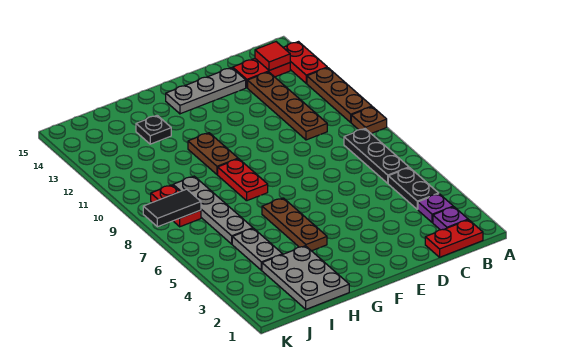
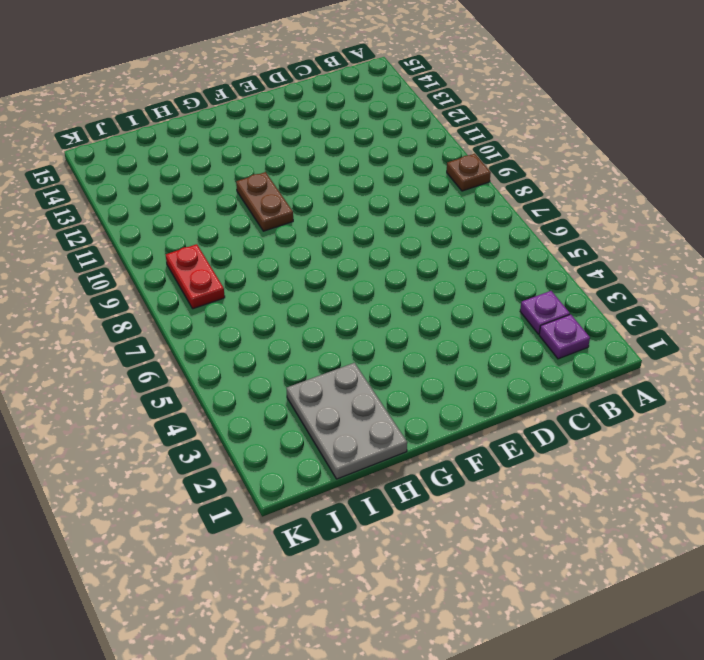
none -> brown 1x3 plate [307,68,372,122]
none -> red 1x2 plate [283,42,327,83]
none -> red 1x2 plate [425,220,483,257]

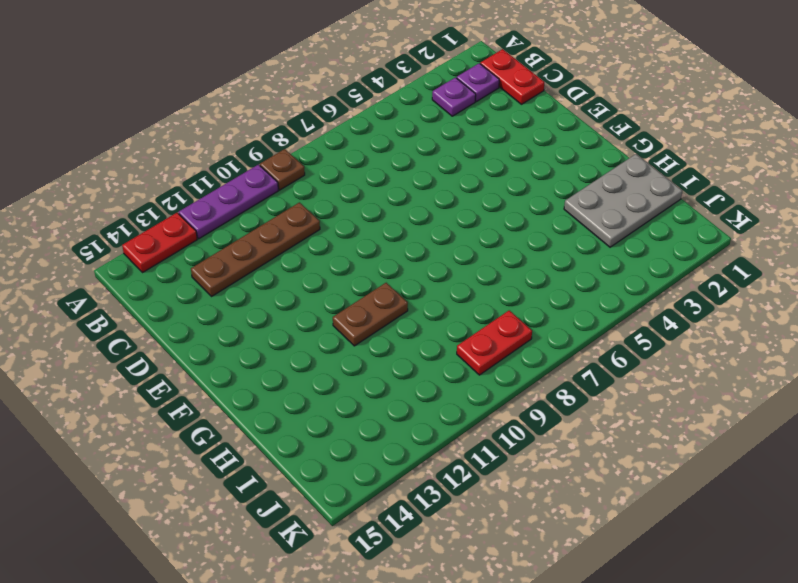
purple 1x3 plate [179,165,278,239] -> brown 1x3 plate [307,68,372,122]
none -> black 1x2 plate [388,168,439,209]
none -> black 1x3 plate [344,129,409,183]
none -> red 1x2 plate [233,59,290,88]

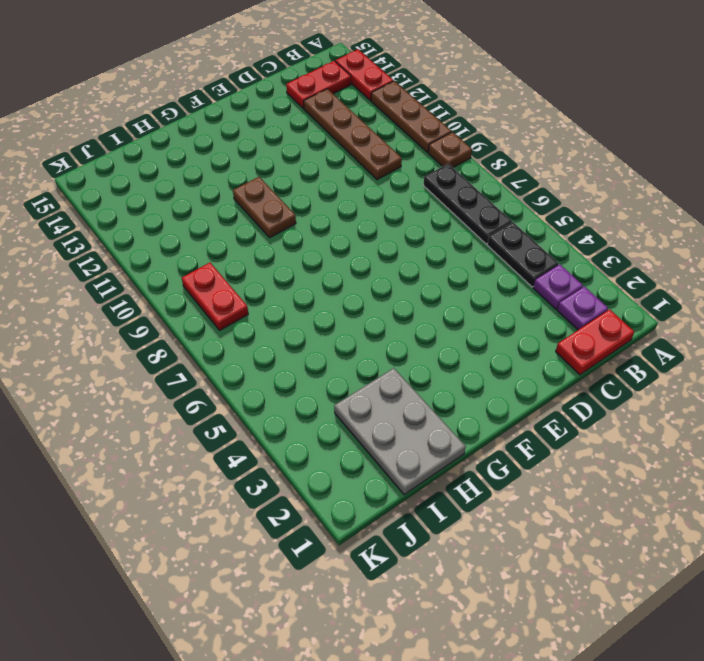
none -> grey 1x3 plate [166,68,246,114]
none -> brown 1x3 plate [262,198,327,251]
none -> red 1x2 plate [218,159,268,201]

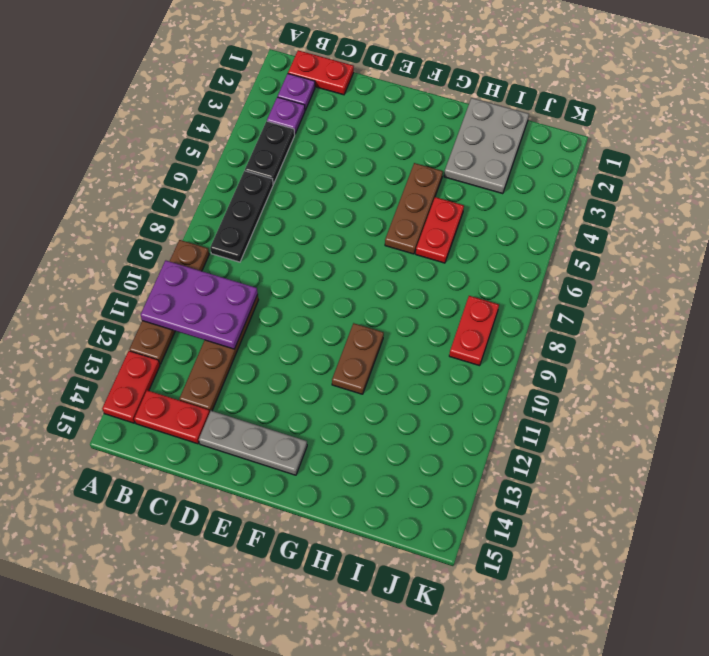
purple 2x3 plate [140,260,258,349] -> none
red 1x2 plate [416,197,464,263] -> red 1x2 plate moved to [218,159,268,201]
none -> black 1x1 plate [136,115,171,144]
none -> grey 1x2 plate [232,228,283,270]
none -> grey 1x4 plate [173,176,253,244]

